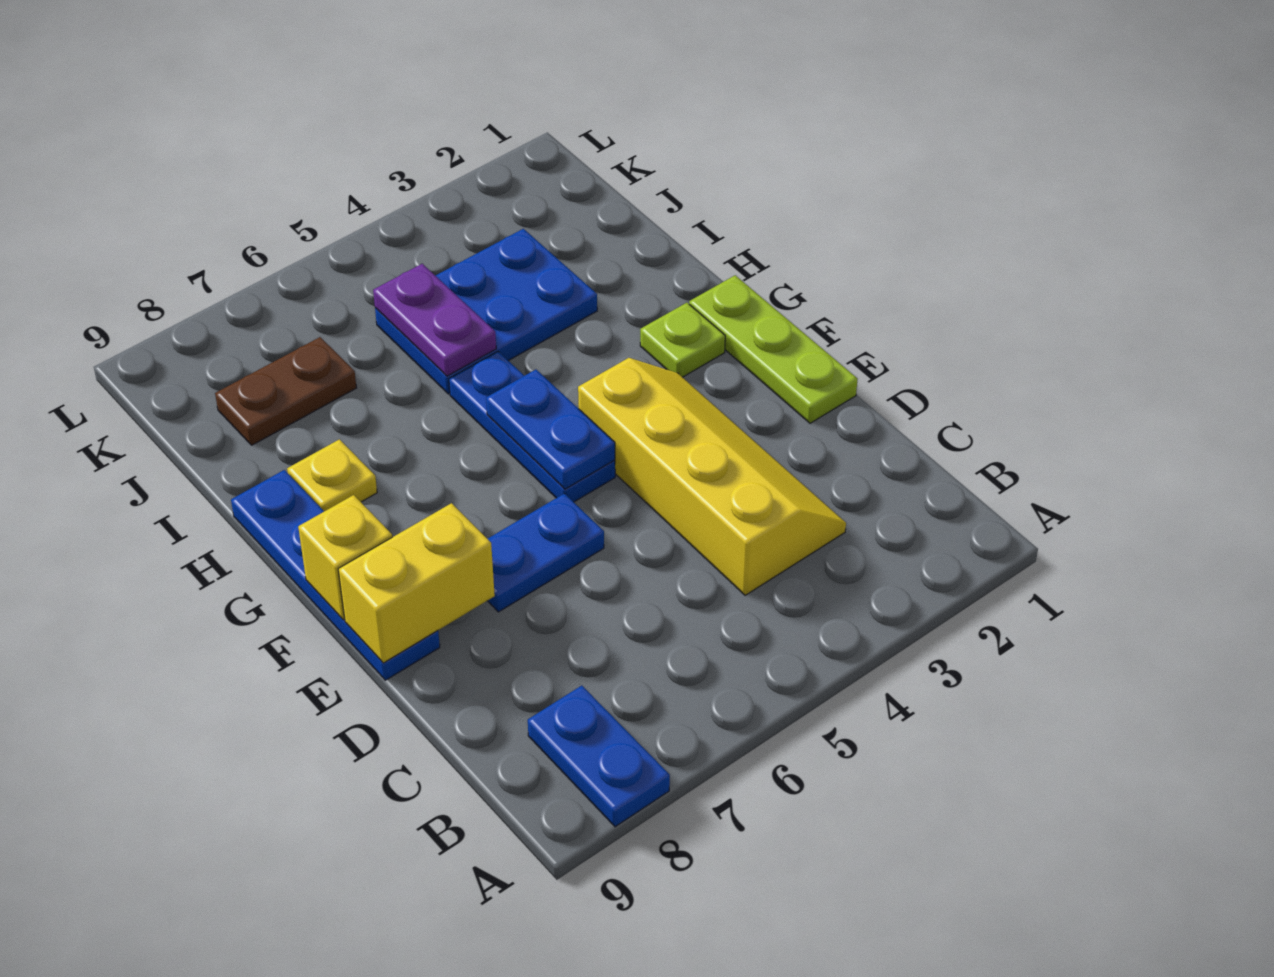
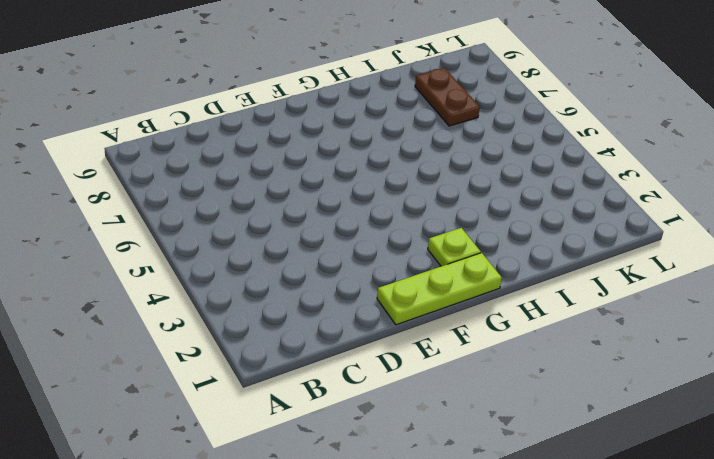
none -> blue 1x2 plate [528,686,670,827]
none -> yellow 2x4 slope [578,358,846,595]
none -> blue 1x2 plate [488,493,604,612]

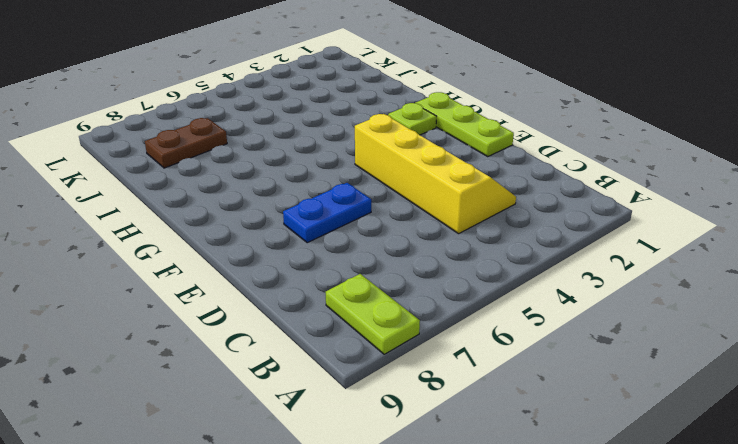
lime 1x2 plate [325,274,420,354] -> blue 1x2 plate [528,686,670,827]
none -> blue 1x4 plate [231,470,440,680]
none -> blue 1x3 plate [449,352,615,502]
none -> yellow 1x1 plate [287,439,377,511]

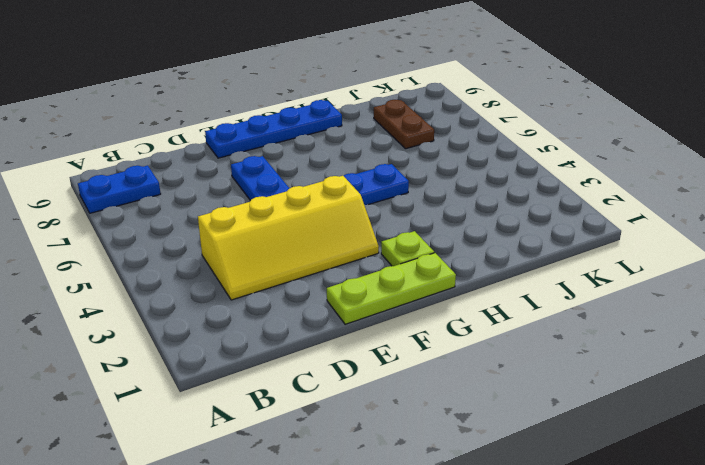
none -> yellow 1x1 plate [287,439,377,511]
none -> blue 2x3 plate [375,229,597,394]
none -> yellow 1x2 brick [338,503,495,663]

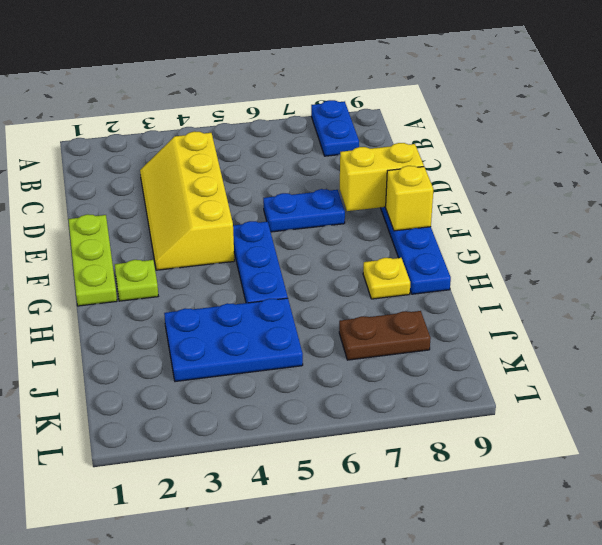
none -> blue 1x2 plate [486,370,615,489]
none -> purple 1x2 plate [373,264,496,376]

